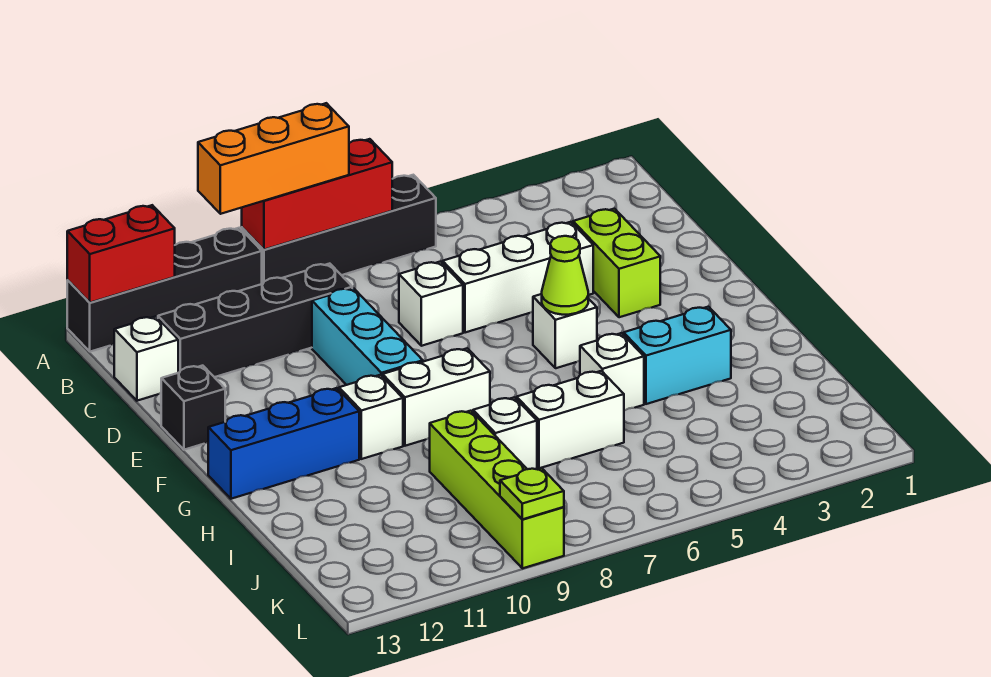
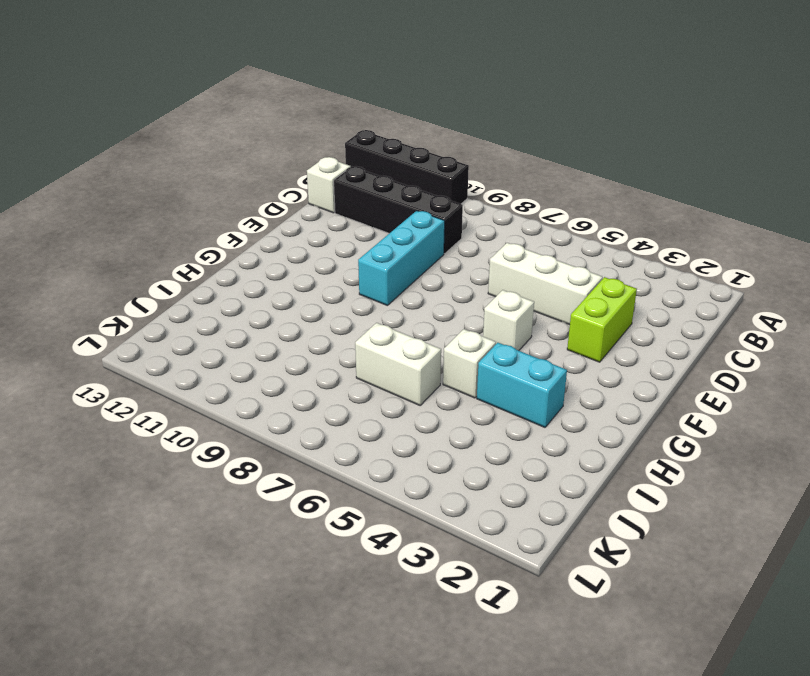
none -> black 1x4 brick [242,175,436,284]
none -> white 1x1 brick [399,261,463,346]
none -> black 1x1 brick [161,366,225,450]

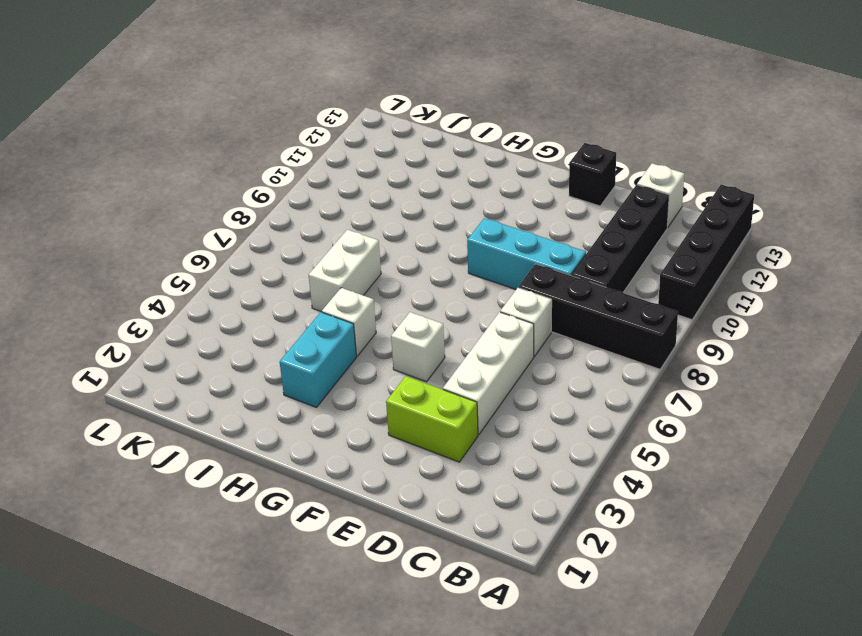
black 1x4 brick [519,264,678,369] -> black 1x4 brick turned to [242,175,436,284]
none -> white 1x2 brick [383,348,490,446]
none -> white 1x1 brick [339,375,403,459]
none -> blue 1x3 brick [208,388,359,499]

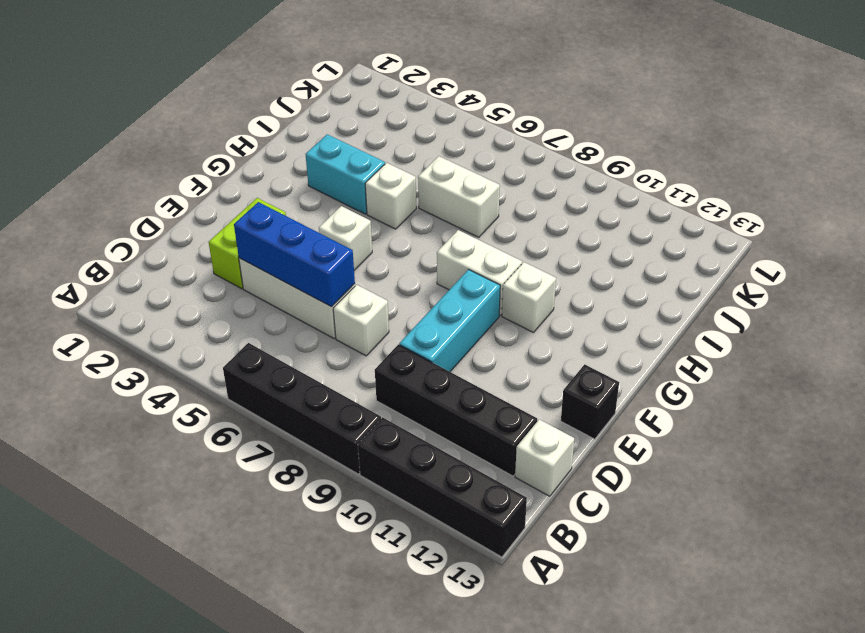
blue 1x3 brick [234,202,355,307] -> blue 1x3 brick moved to [208,388,359,499]
none -> white 1x1 brick [473,397,537,469]
none -> lime 1x4 brick [430,411,564,568]
none -> red 1x3 brick [242,139,392,250]

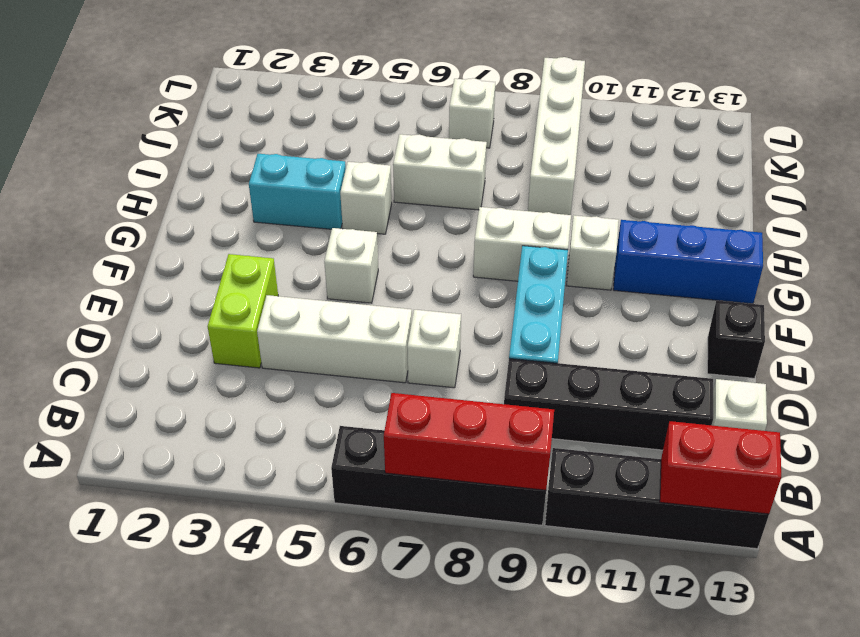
white 1x4 brick [528,57,585,215] -> lime 1x4 brick [430,411,564,568]
white 1x1 brick [449,78,495,148] -> white 1x1 brick moved to [473,397,537,469]
none -> lime 1x1 cone [542,236,588,315]
none -> lime 1x1 plate [500,468,564,519]
none -> orange 1x3 brick [198,103,349,214]

